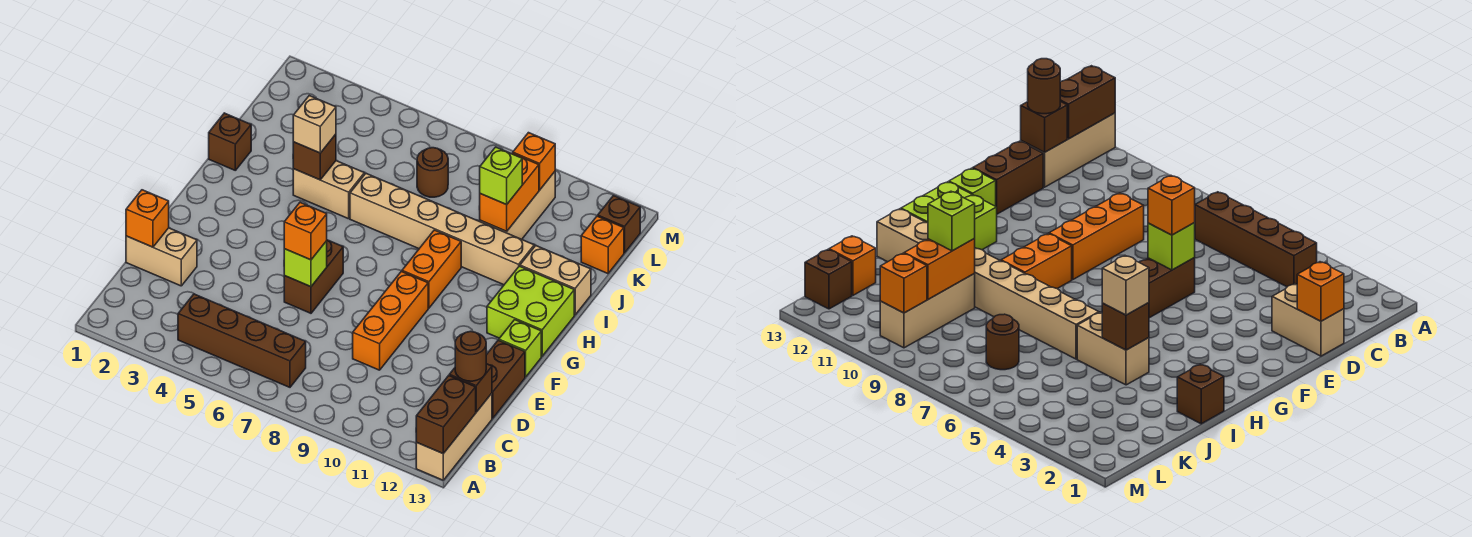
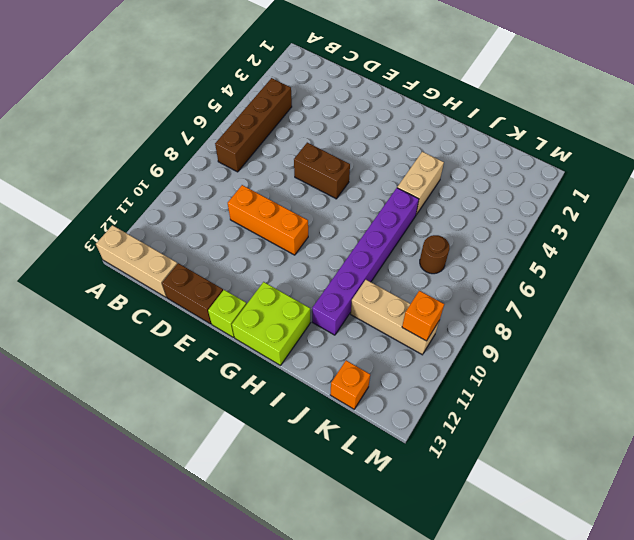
purple 1x6 brick [312,188,419,335] -> tan 1x6 brick [350,174,534,285]
none -> tan 1x2 brick [126,228,197,286]
none -> orange 1x2 brick [402,230,461,308]
none -> brown 1x1 brick [209,113,251,170]

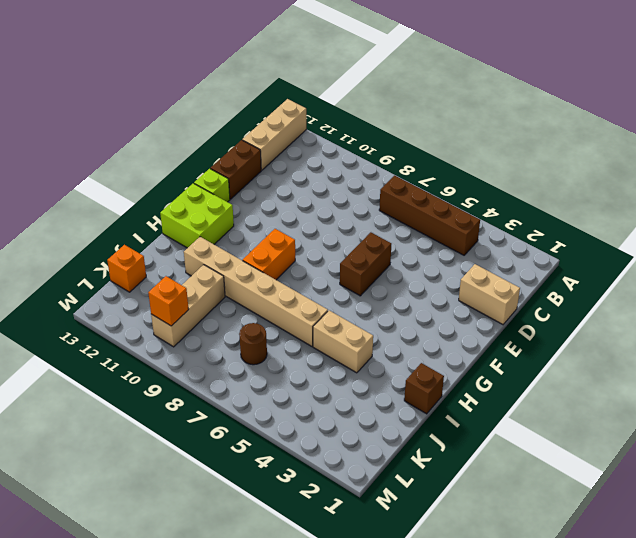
none -> orange 1x3 brick [353,271,428,370]
none -> tan 1x2 brick [520,246,591,315]
none -> brown 1x1 brick [598,195,640,253]

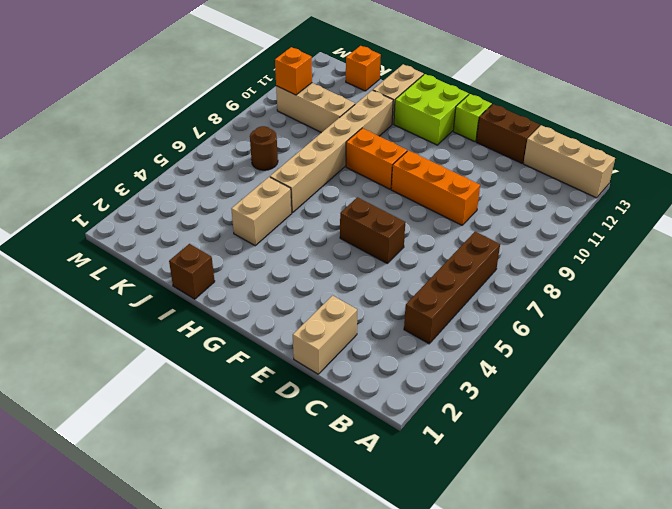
none -> brown 1x1 brick [598,195,640,253]
none -> brown 1x2 brick [416,376,476,454]
none -> brown 1x1 brick [449,364,492,412]

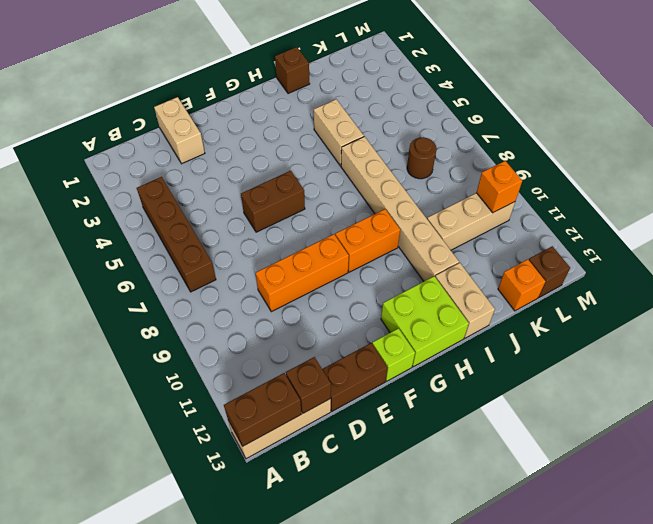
none -> orange 1x1 brick [126,190,169,247]
none -> lime 1x1 brick [284,241,327,287]
none -> brown 1x1 brick [293,134,336,180]

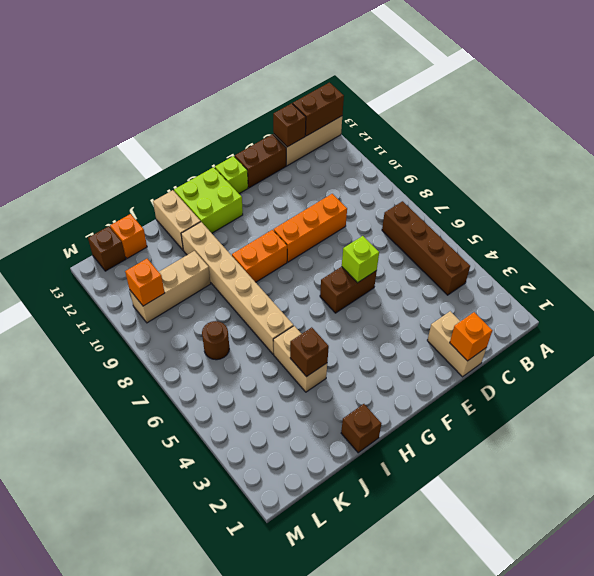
none -> orange 1x2 brick [480,153,539,231]
none -> brown 1x1 round brick [455,331,486,381]
none -> orange 1x1 brick [284,202,327,260]

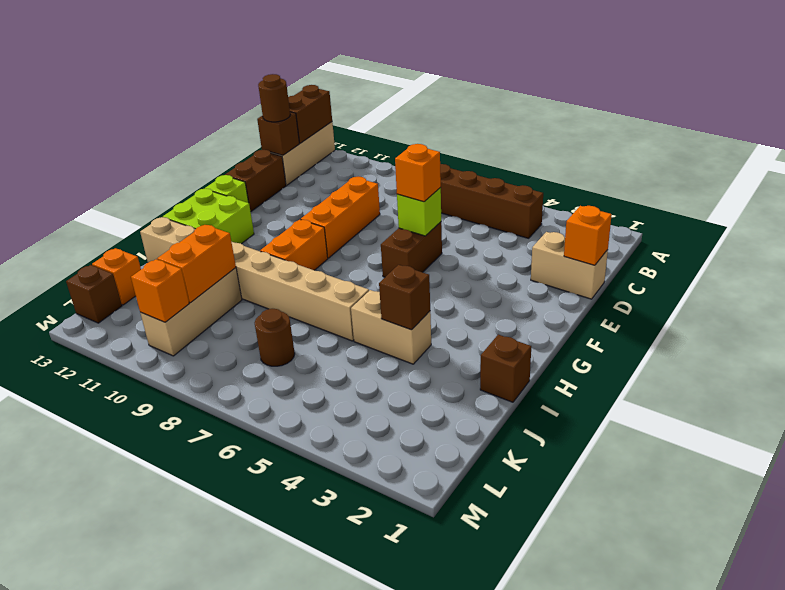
none -> tan 1x1 brick [293,96,336,153]
none -> lime 1x1 brick [480,147,522,205]

